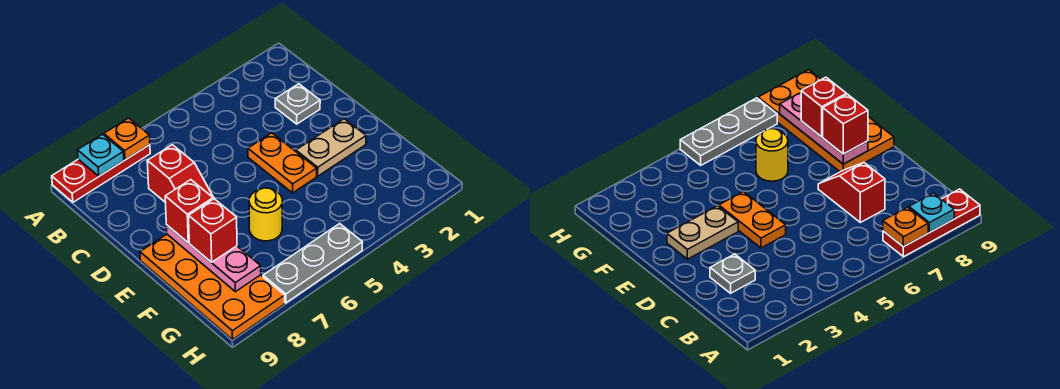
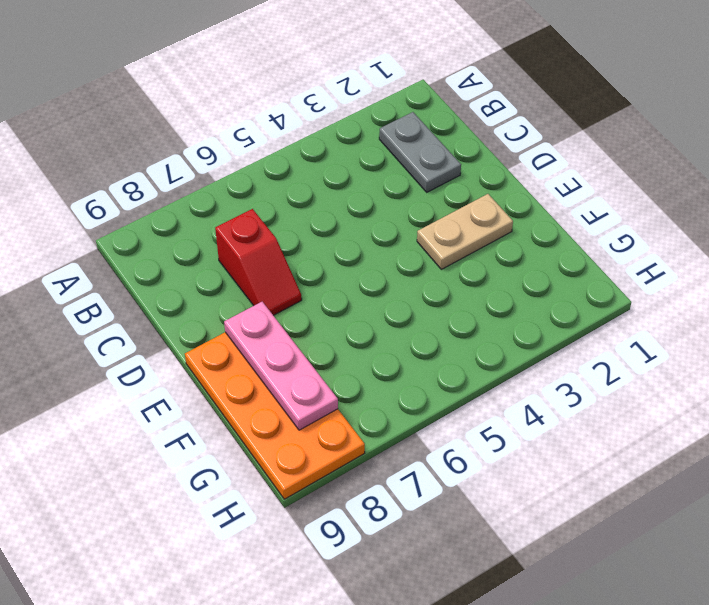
grey 1x2 plate [379,112,461,192] -> grey 1x1 plate [275,84,320,124]
none -> red 1x3 plate [52,145,150,202]
none -> orange 1x2 plate [248,133,317,193]
none -> yellow 1x1 round brick [249,188,282,241]

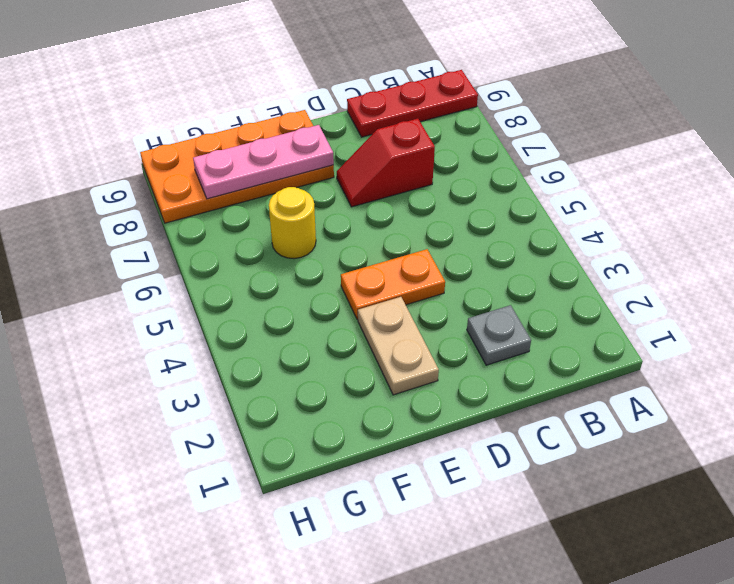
red 1x3 plate [347,70,478,137] -> red 1x3 plate turned to [52,145,150,202]
none -> grey 1x3 plate [263,224,363,303]
none -> orange 1x1 plate [104,118,150,160]
none -> cyan 1x1 plate [78,134,124,176]

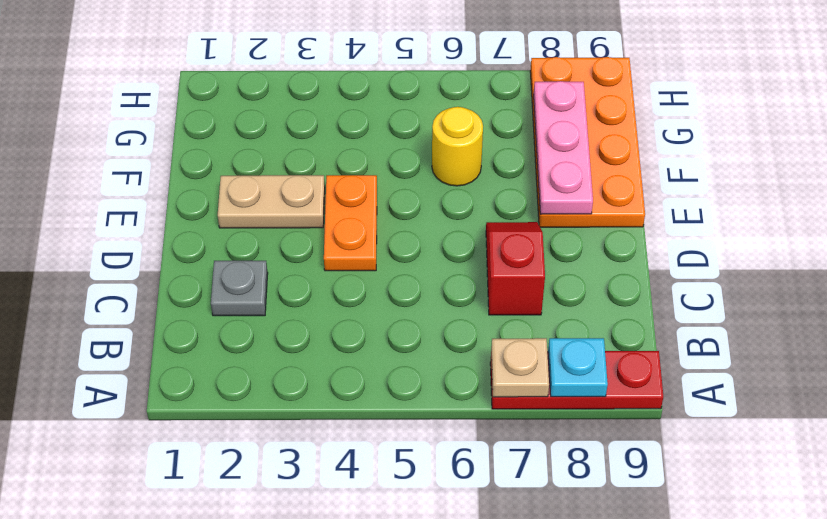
tan 1x1 plate [491,338,549,397] -> orange 1x1 plate [104,118,150,160]
none -> grey 1x3 plate [263,224,363,303]
none -> red 1x1 brick [165,180,213,243]
none -> red 1x1 brick [189,199,237,262]

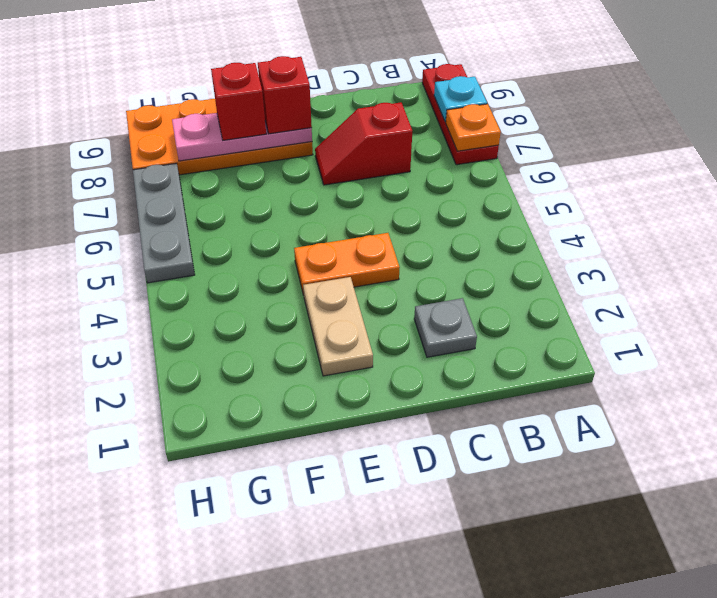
none -> yellow 1x1 round brick [249,188,282,241]

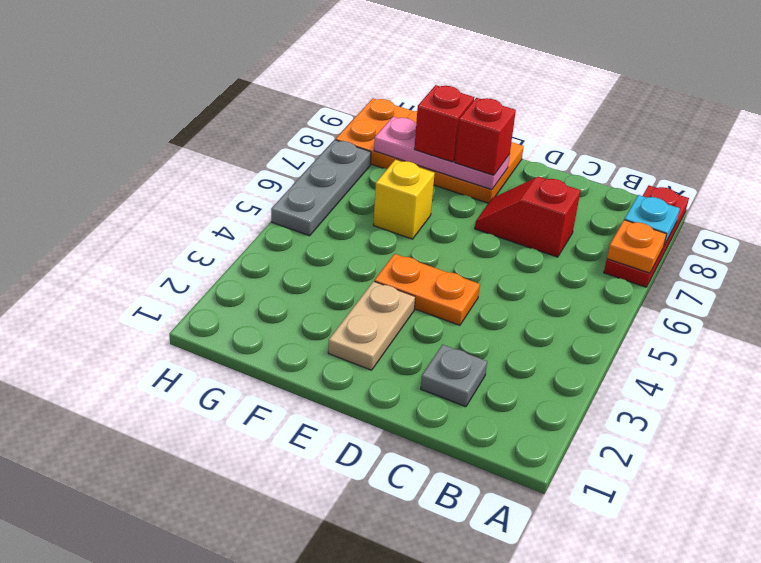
yellow 1x1 brick [373,160,435,239] -> yellow 1x1 round brick [249,188,282,241]

